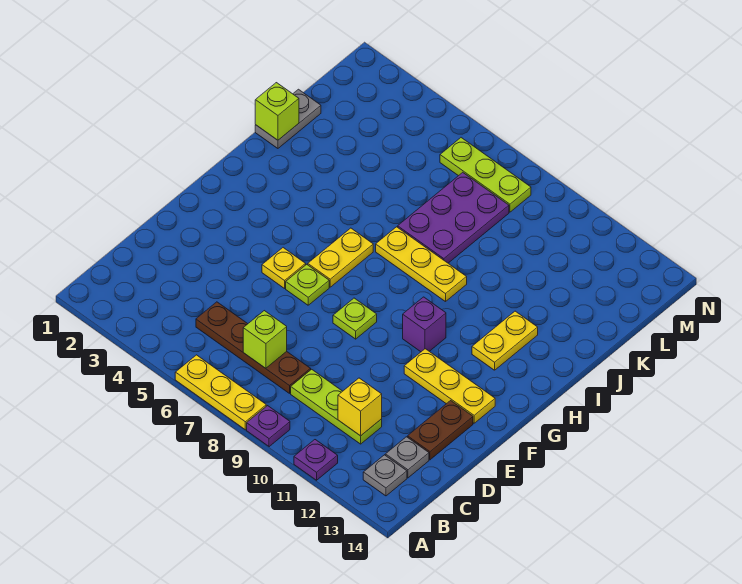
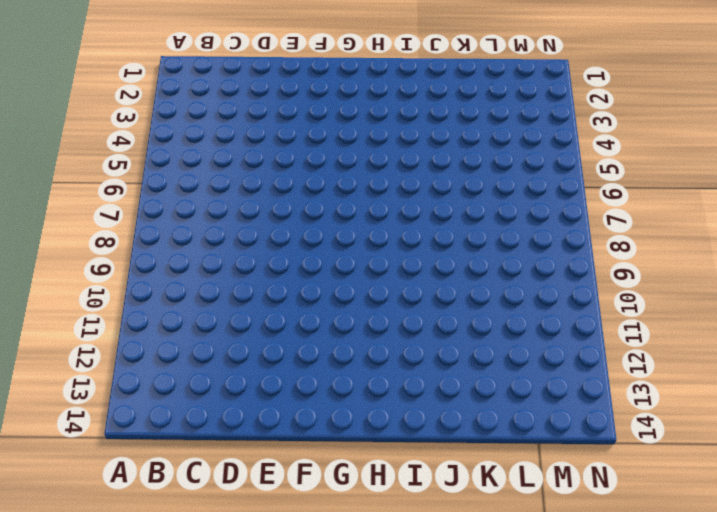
none -> yellow 1x3 plate [175,355,266,430]
none -> purple 1x1 plate [247,406,290,447]
none -> purple 1x1 plate [294,440,338,480]

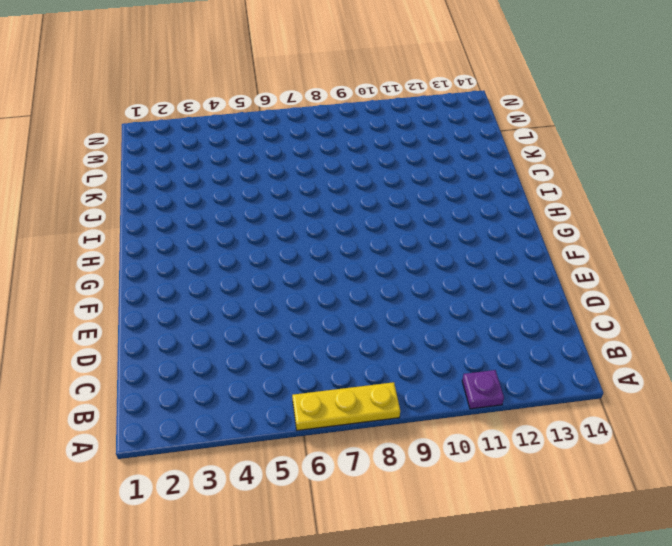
none -> purple 1x1 plate [247,406,290,447]
none -> grey 1x1 plate [363,455,407,496]
none -> brown 1x4 plate [196,302,311,393]

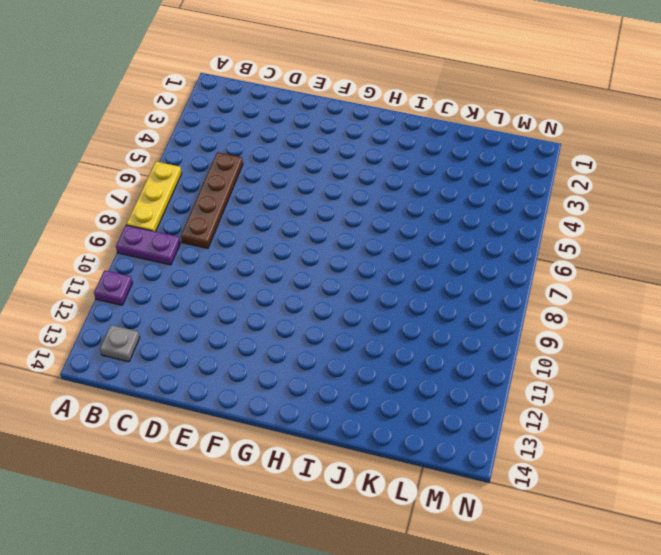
purple 1x2 plate [116,225,180,265] -> purple 1x1 plate [247,406,290,447]
none -> lime 1x3 plate [291,369,382,444]
none -> grey 1x1 plate [385,437,429,478]
none -> brown 1x2 plate [408,401,473,460]

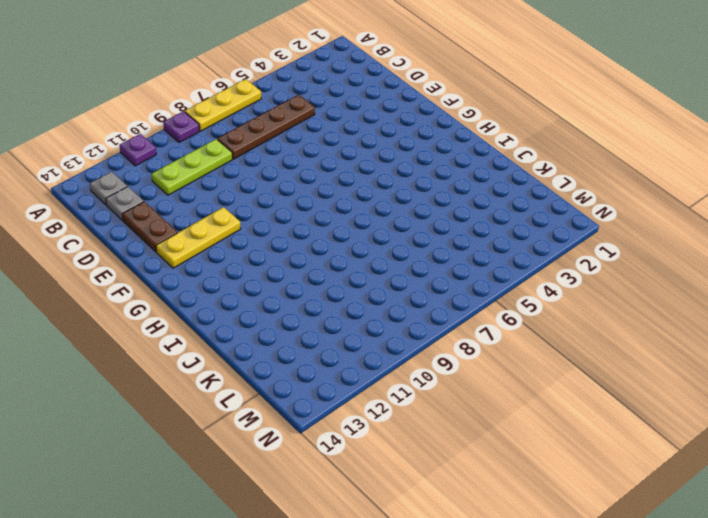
none -> yellow 1x1 plate [262,248,306,288]
none -> lime 1x1 plate [286,264,329,305]
none -> lime 1x1 plate [333,298,377,339]

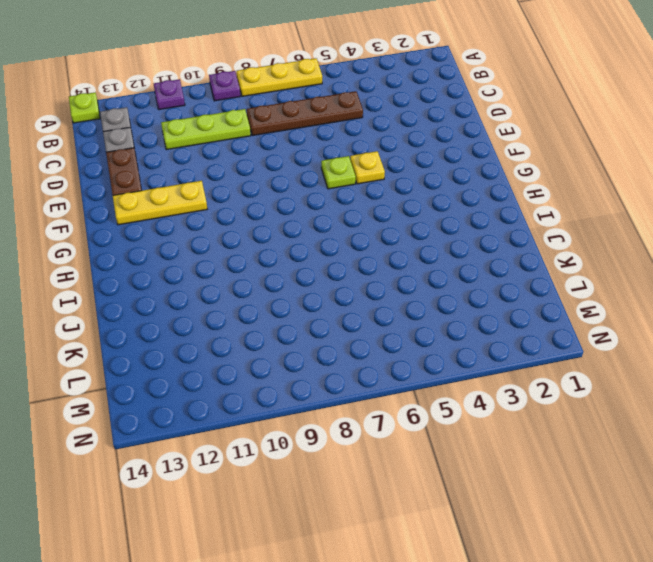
lime 1x1 plate [69,93,100,123] -> lime 1x1 plate moved to [333,298,377,339]
none -> yellow 1x2 plate [308,228,373,287]
none -> purple 1x1 brick [403,297,446,352]
none -> yellow 1x2 plate [472,311,538,370]

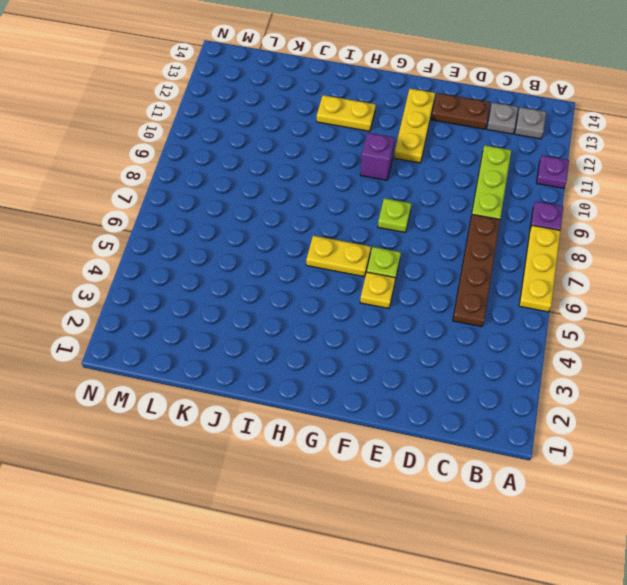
none -> yellow 1x3 plate [376,227,467,302]
none -> grey 1x2 plate [255,89,321,148]
none -> purple 2x3 plate [398,172,509,263]

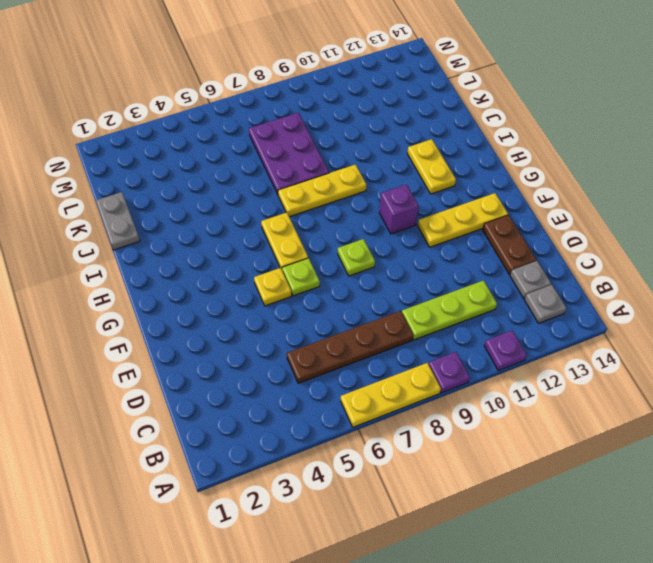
none -> lime 1x3 plate [440,138,531,212]
none -> lime 1x1 brick [243,311,287,368]
none -> yellow 1x1 brick [338,378,382,436]

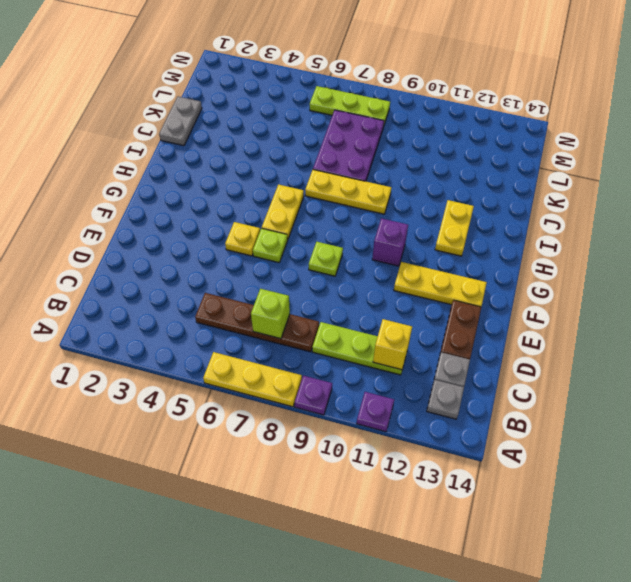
none -> lime 1x1 brick [255,83,299,140]

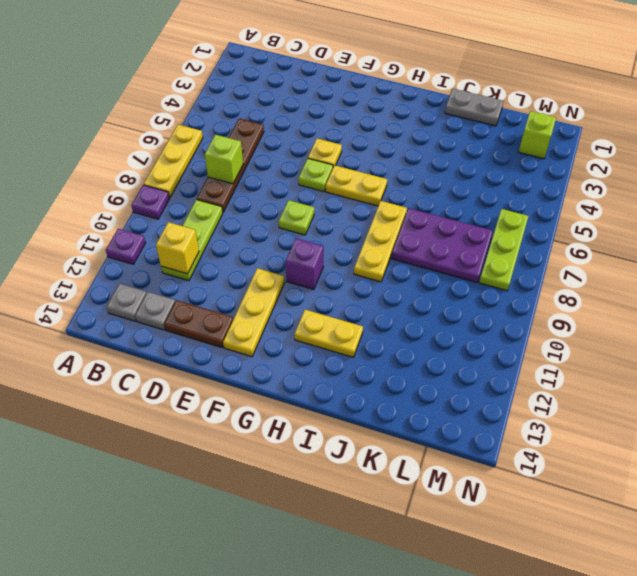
lime 1x1 brick [519,111,556,159] -> lime 1x1 brick moved to [255,83,299,140]

